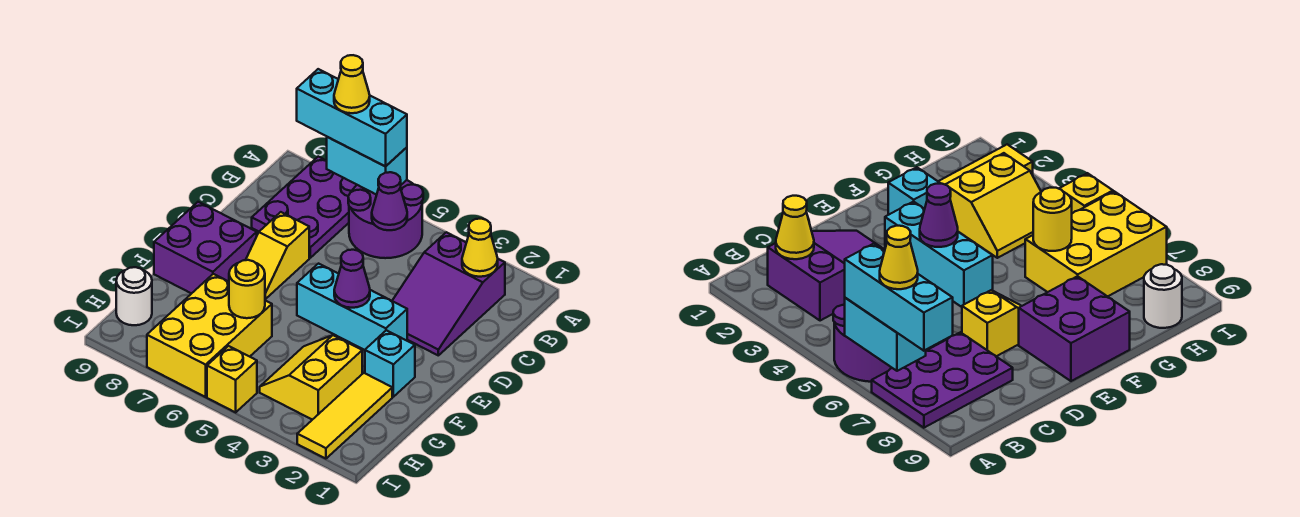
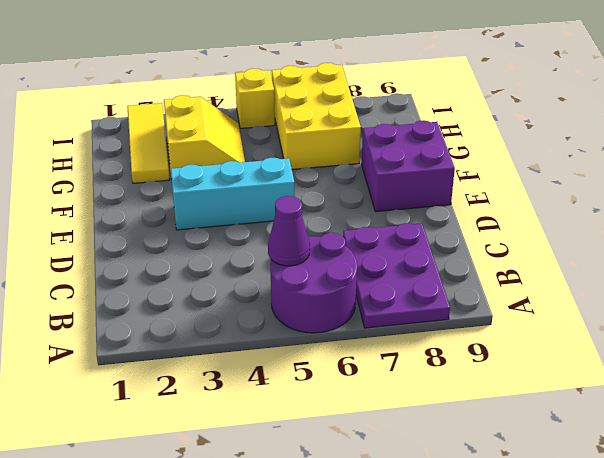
none -> purple 2x3 slope [392,232,505,355]
none -> yellow 1x2 slope [246,212,309,299]
none -> cyan 1x1 brick [365,330,415,397]

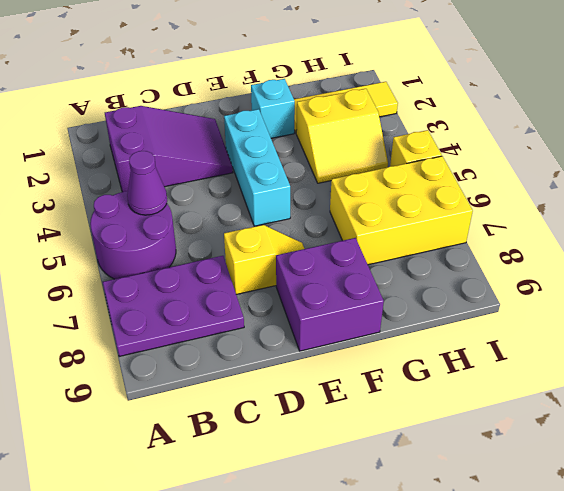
none -> white 1x1 round brick [116,267,152,325]
none -> cyan 1x2 brick [327,137,407,195]
none -> yellow 1x1 cone [462,219,498,277]

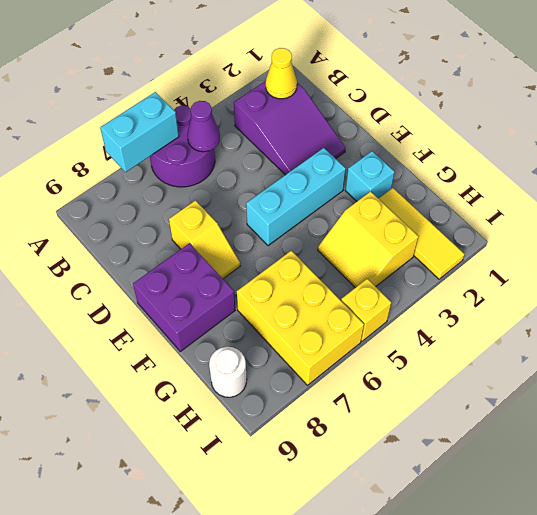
none -> purple 2x3 plate [252,157,357,258]
none -> purple 1x1 cone [334,250,370,308]
none -> yellow 1x1 round brick [229,260,265,318]

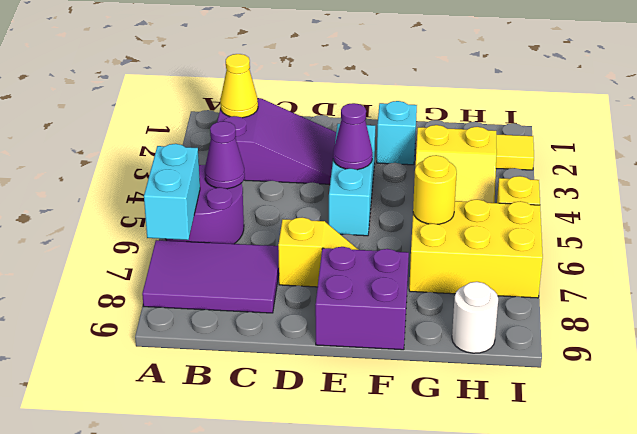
purple 2x3 tile [142,240,279,313] -> purple 2x3 plate [252,157,357,258]
none -> cyan 1x3 brick [297,69,407,166]
none -> yellow 1x1 cone [334,55,370,113]

